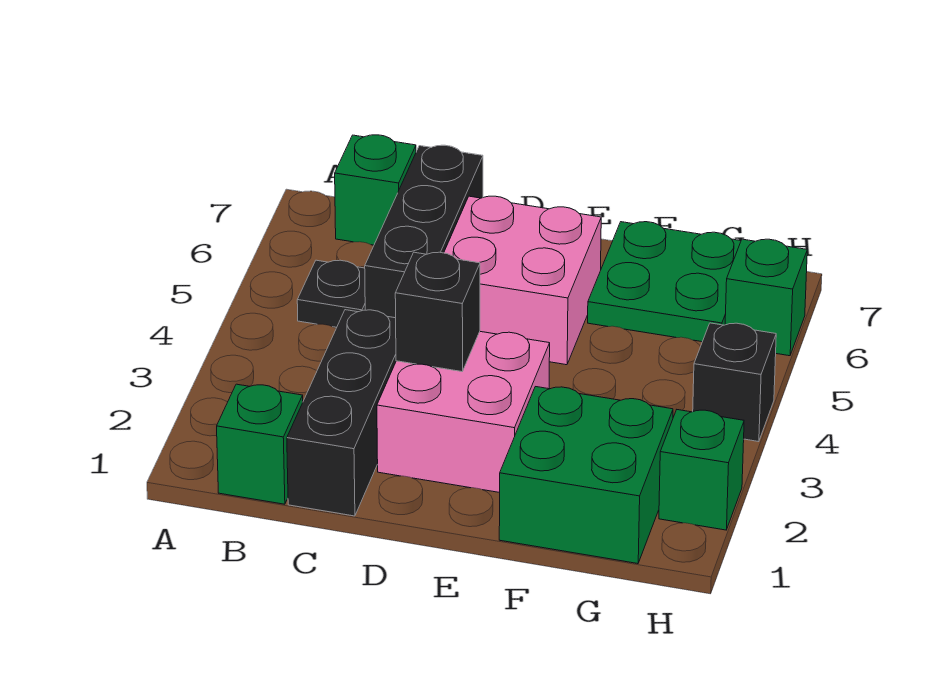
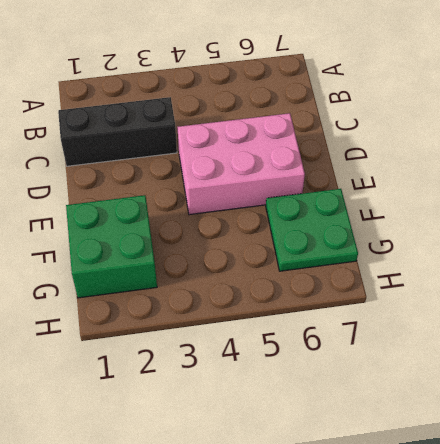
pink 2x3 brick [178,113,305,215] -> pink 2x2 brick [444,196,601,365]
none -> green 1x1 brick [217,384,303,504]
none -> black 1x1 plate [297,260,365,327]
none -> green 1x1 brick [335,135,416,245]

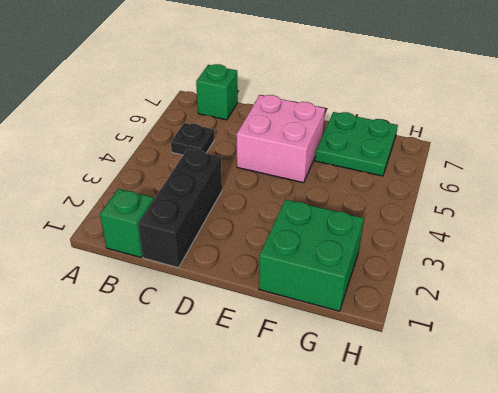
none -> black 1x3 brick [365,145,483,318]
none -> pink 2x2 brick [377,332,550,493]
none -> green 1x1 brick [659,410,744,530]

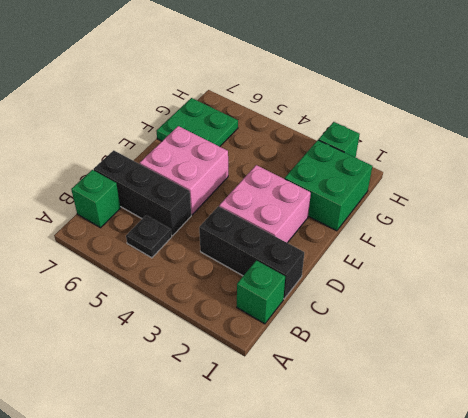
none -> black 1x1 brick [693,323,776,442]
none -> green 1x1 brick [725,239,807,356]
none -> black 1x1 brick [395,252,480,372]

